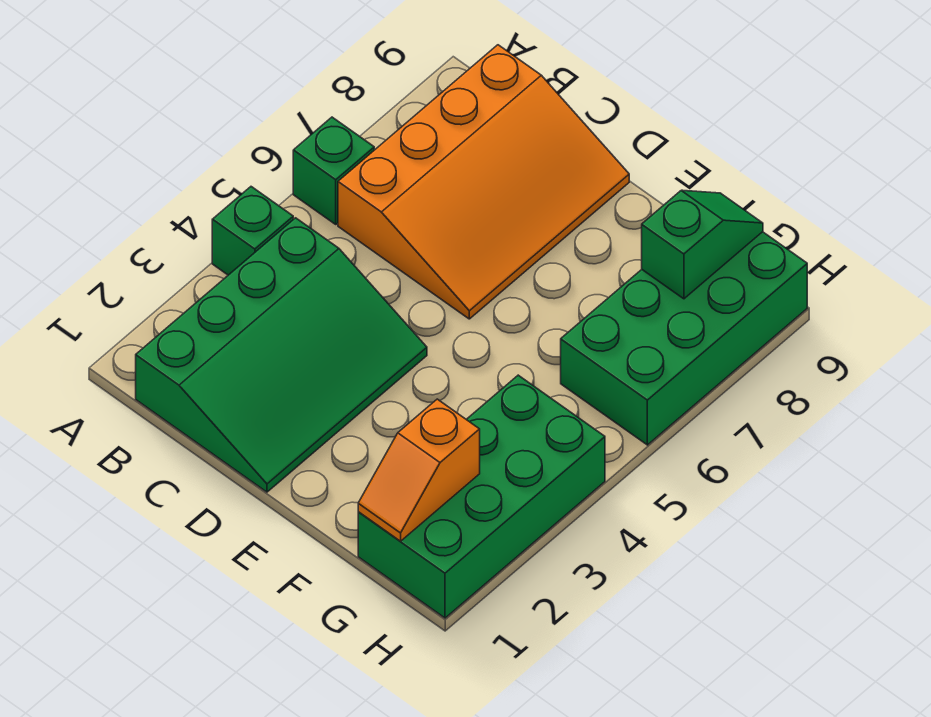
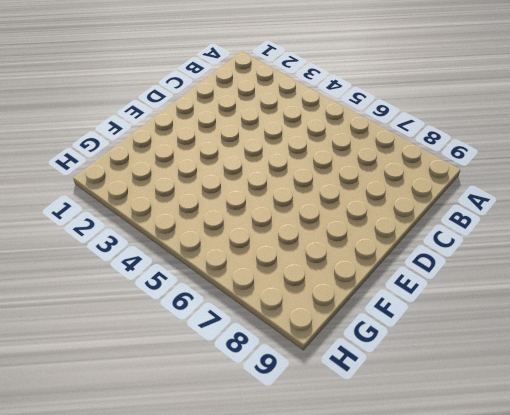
none -> green 1x1 brick [212,187,293,275]
none -> green 1x1 brick [293,117,374,224]

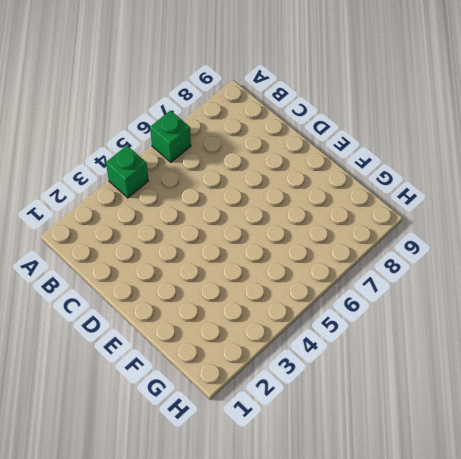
none -> green 3x4 slope [136,218,427,492]
none -> orange 3x4 slope [338,45,629,319]

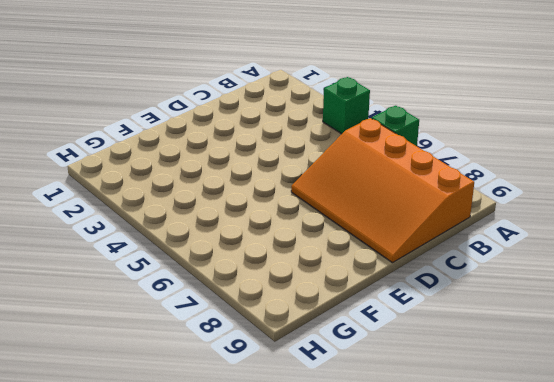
none -> green 3x4 slope [136,218,427,492]
none -> green 2x4 brick [358,375,605,618]

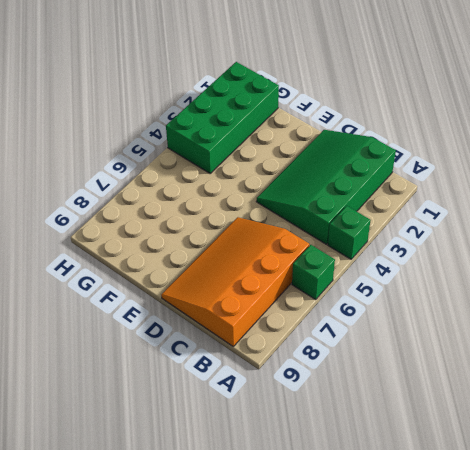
none -> green 2x4 brick [561,232,807,445]
none -> orange 1x2 slope [358,399,480,541]

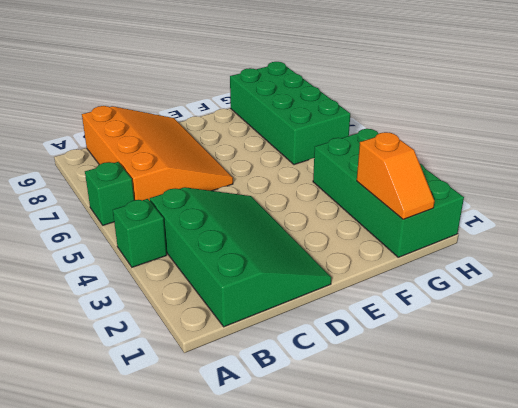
none -> green 1x2 slope [642,190,763,299]

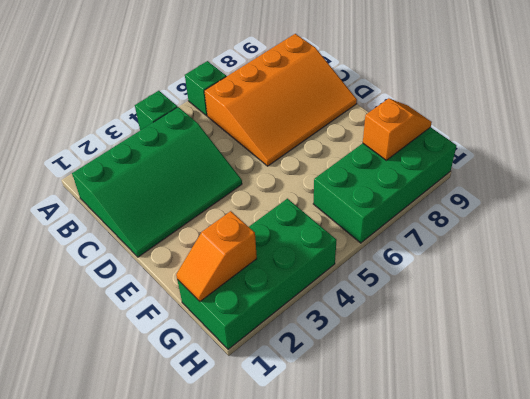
orange 1x2 slope [363,98,432,160] -> green 1x2 slope [642,190,763,299]

